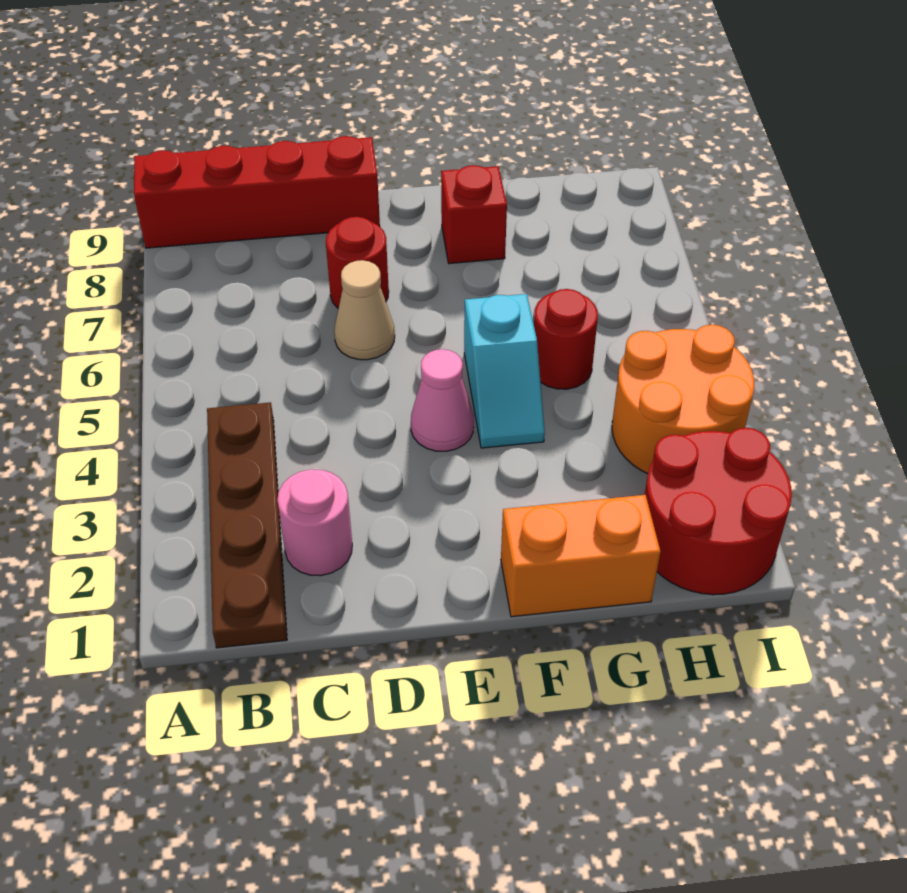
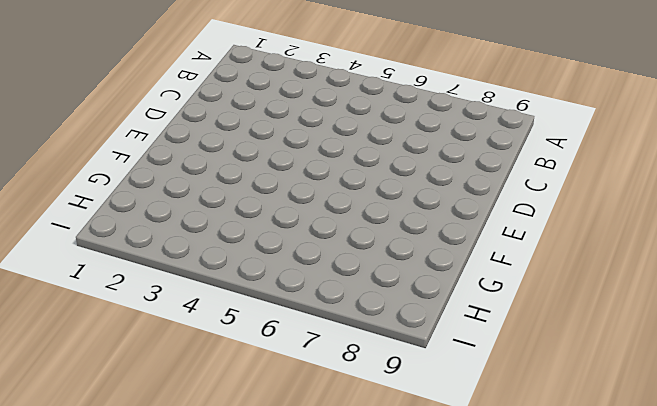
none -> red 1x4 brick [134,136,380,248]
none -> brown 1x4 plate [207,402,287,648]
none -> pink 1x1 round brick [277,469,352,576]

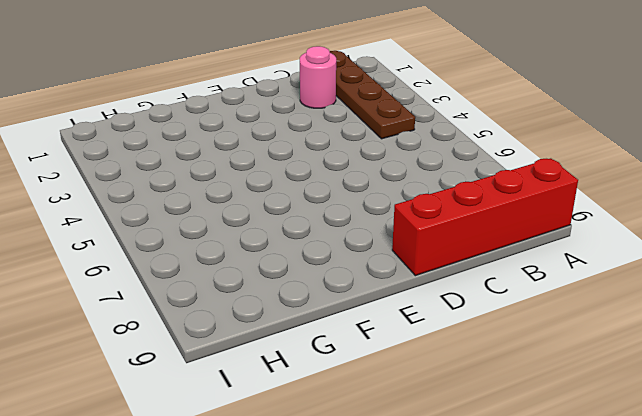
none -> tan 1x1 cone [334,260,395,360]
none -> red 1x1 round brick [326,217,389,308]
none -> pink 1x1 cone [411,349,474,451]

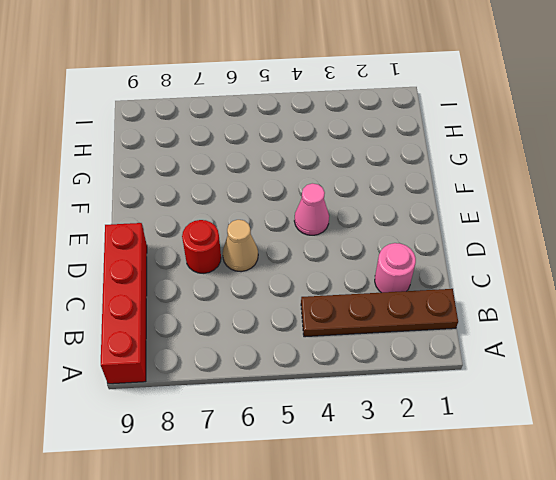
none -> orange 1x2 brick [501,495,660,617]
none -> cyan 1x2 slope [464,294,545,448]
none -> red 1x1 brick [441,165,507,264]

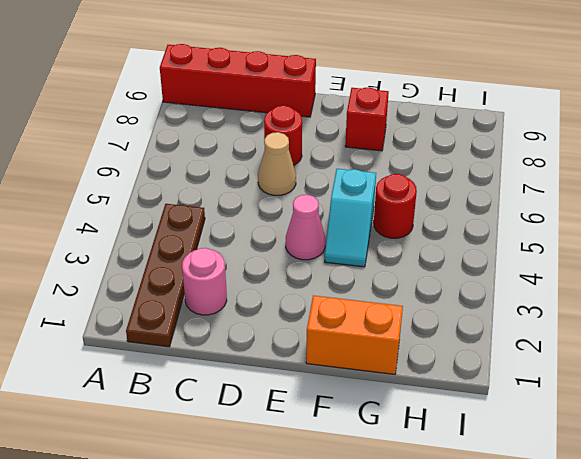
none -> red 2x2 round brick [645,428,792,595]
none -> orange 2x2 round brick [612,325,754,474]

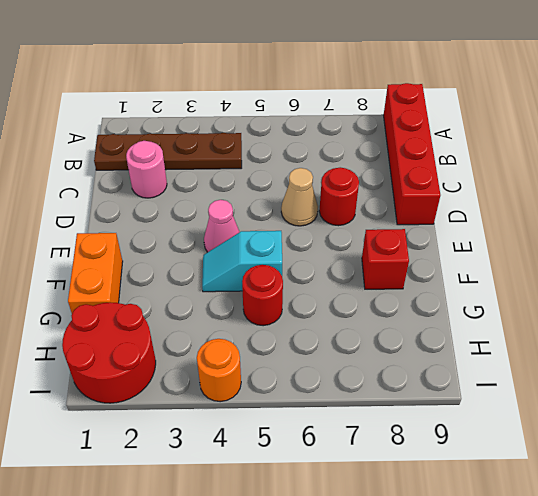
orange 1x1 round brick [197,339,241,402] -> orange 2x2 round brick [612,325,754,474]

